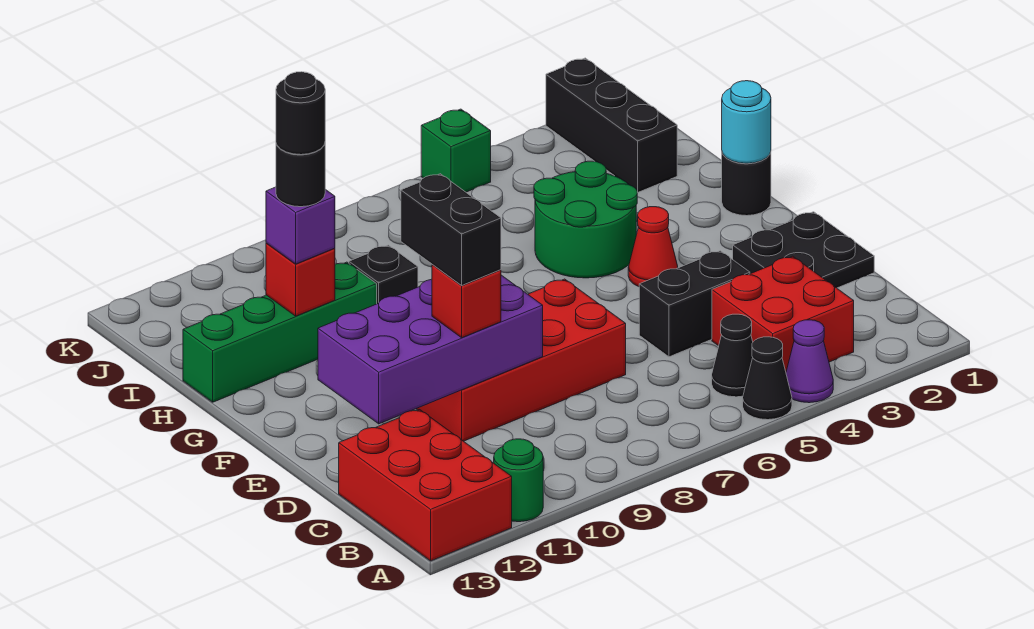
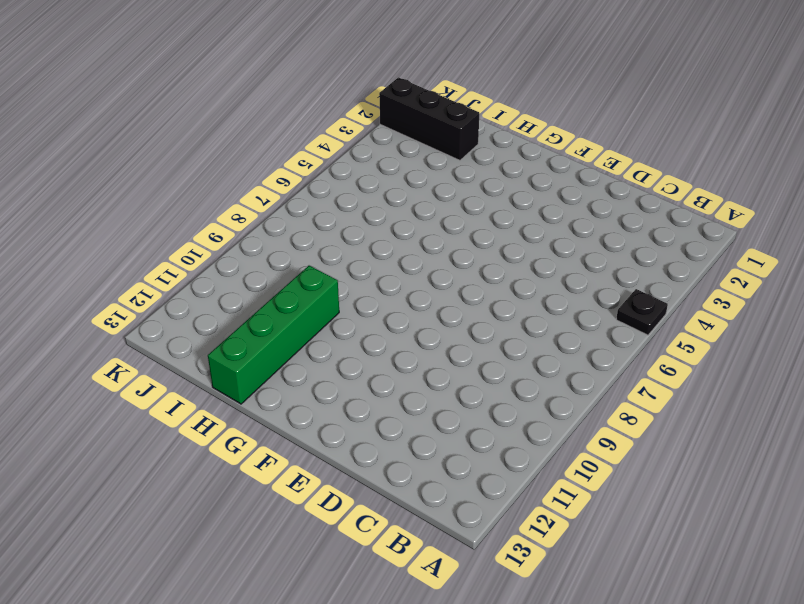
black 1x1 plate [616,289,668,335] -> black 1x1 cone [743,337,792,420]
none -> purple 1x1 cone [786,320,833,403]
none -> green 1x1 round brick [494,439,543,522]
none -> red 2x3 brick [339,410,512,561]

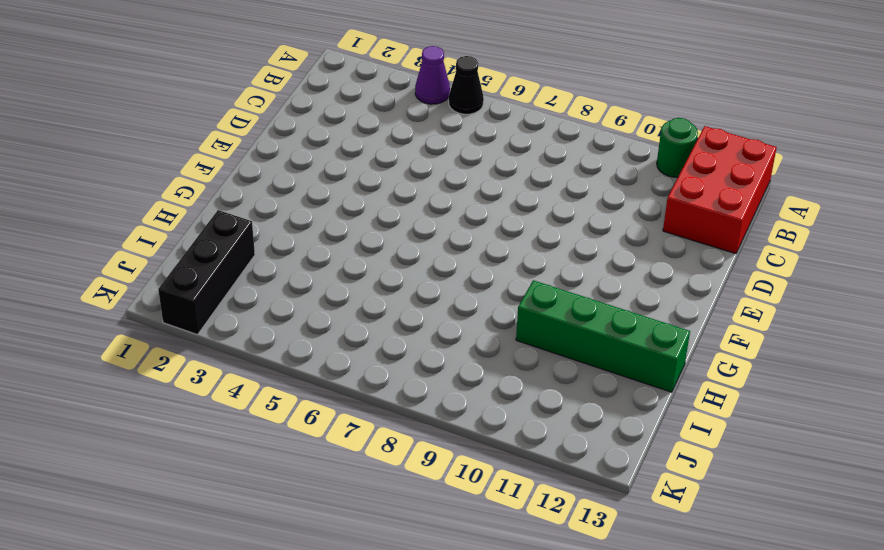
none -> red 2x2 brick [712,256,854,371]
none -> black 1x1 cone [712,314,753,397]
none -> black 2x2 plate [733,212,874,288]

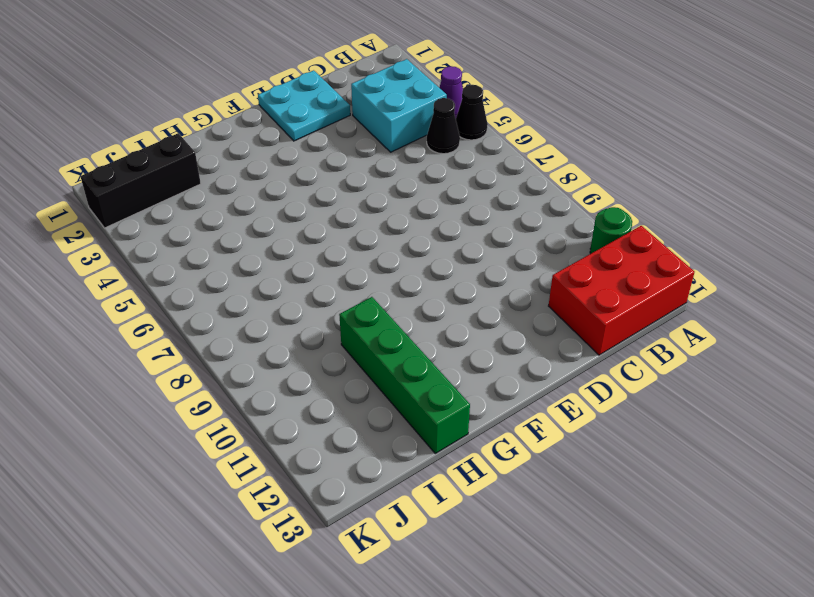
cyan 2x2 brick [351,59,447,152] -> red 2x2 brick [712,256,854,371]
cyan 2x2 plate [258,70,350,141] -> black 2x2 plate [733,212,874,288]
none -> black 1x2 brick [639,251,750,357]
none -> red 2x4 brick [416,279,626,441]
none -> red 1x1 cone [628,207,678,287]

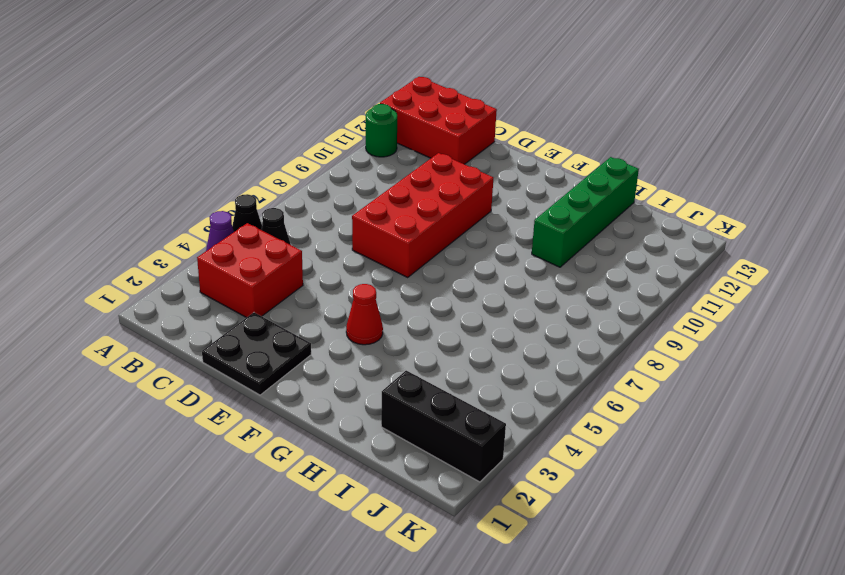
none -> black 1x2 brick [639,251,750,357]
none -> black 1x1 round brick [722,152,771,216]
none -> green 2x2 round brick [534,161,637,278]

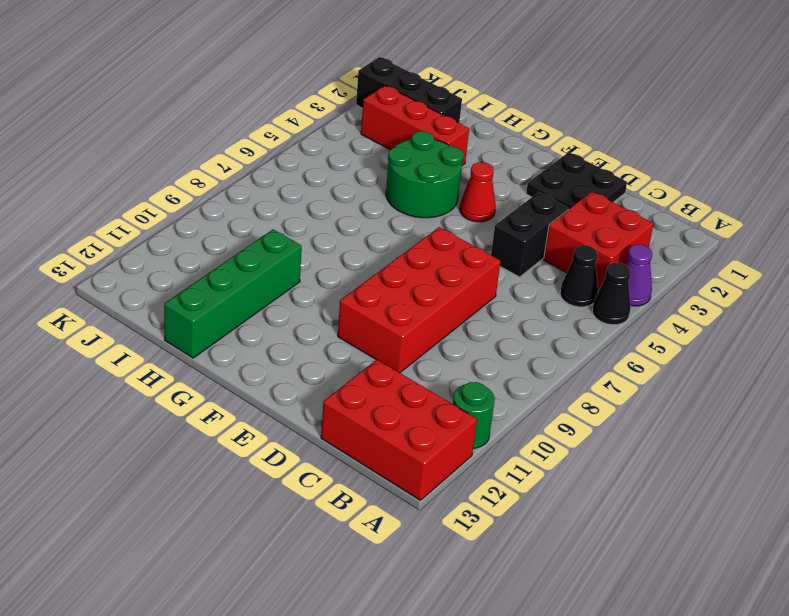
red 1x3 brick [361,85,469,165] -> none
none -> black 1x1 round brick [722,152,771,216]
none -> black 1x1 brick [349,245,418,304]
none -> green 1x1 brick [421,109,491,192]

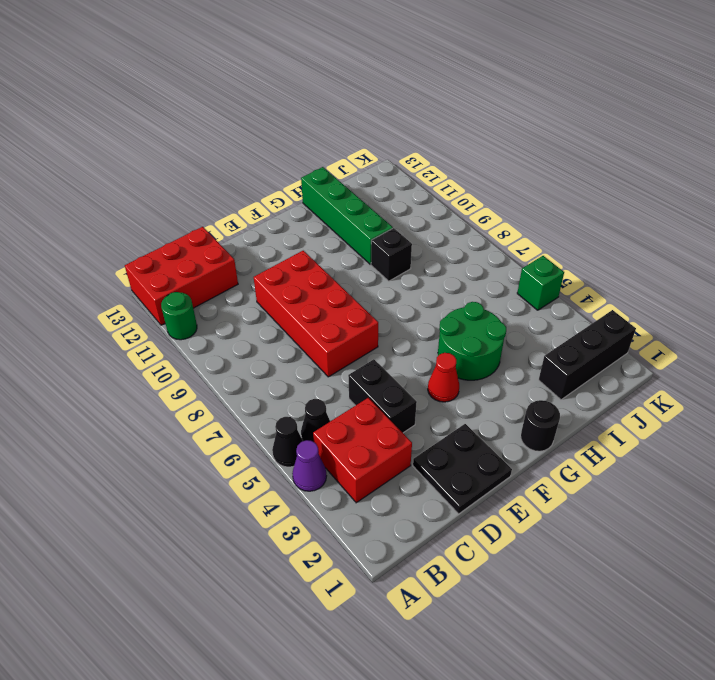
none -> purple 2x4 brick [318,275,543,424]
none -> cyan 1x1 round brick [722,81,771,163]
none -> red 1x1 brick [266,243,335,316]

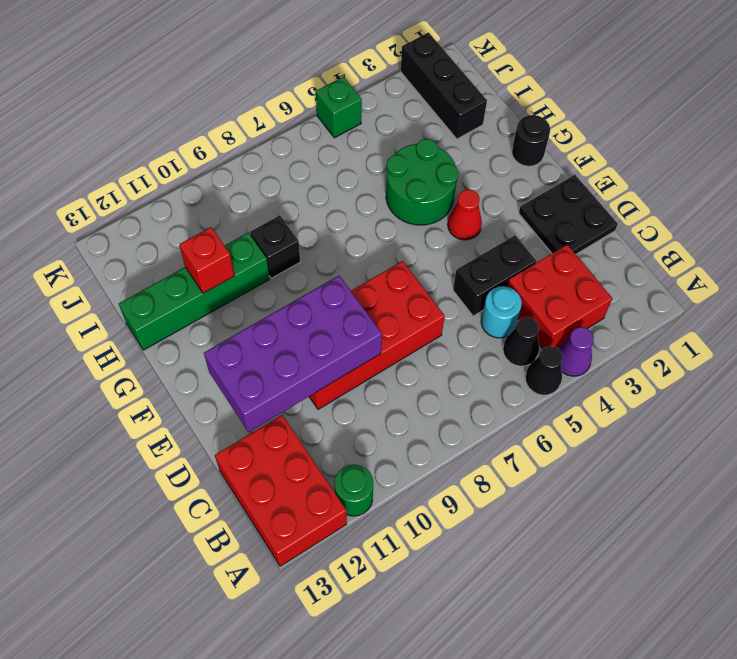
cyan 1x1 round brick [481,286,522,338] -> cyan 1x1 round brick moved to [722,81,771,163]
none -> red 1x1 brick [432,265,501,338]
none -> purple 1x1 brick [266,187,335,264]
none -> black 1x2 brick [401,174,501,285]

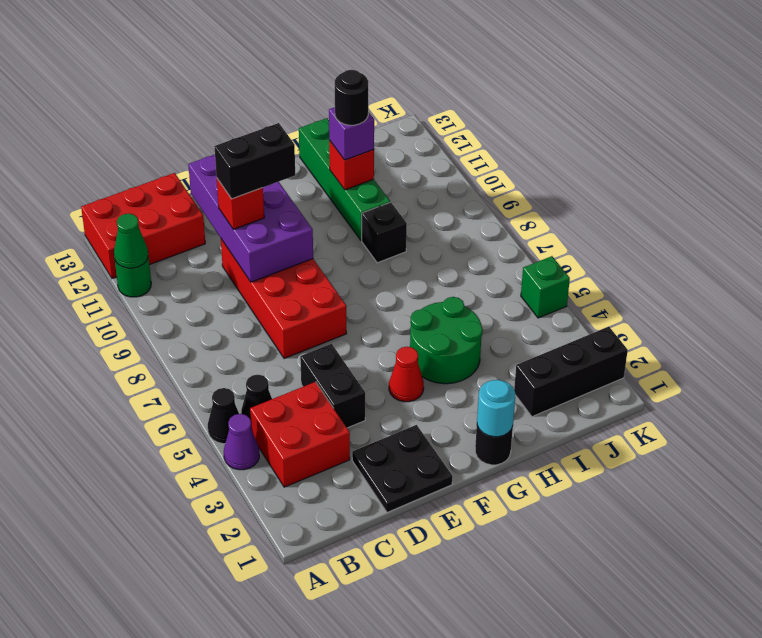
green 1x1 cone [114,213,148,268] -> none
none -> black 1x1 round brick [276,72,325,155]

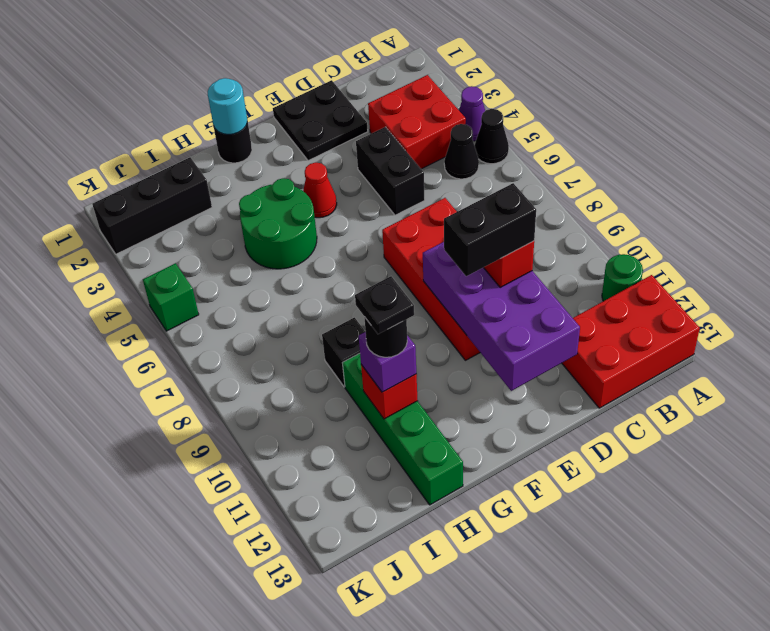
black 1x1 plate [355,276,414,334] -> black 1x1 round brick [276,72,325,155]

